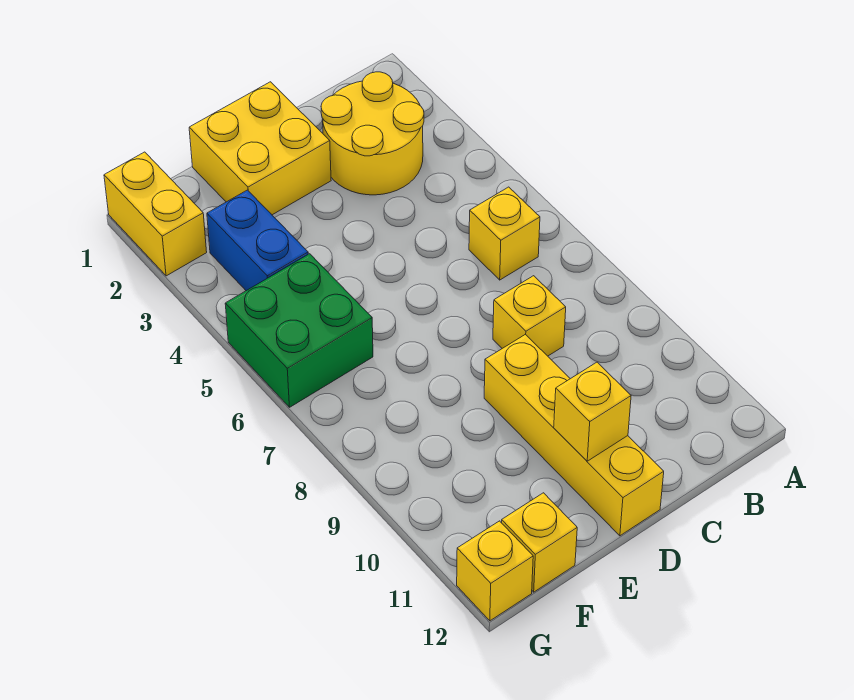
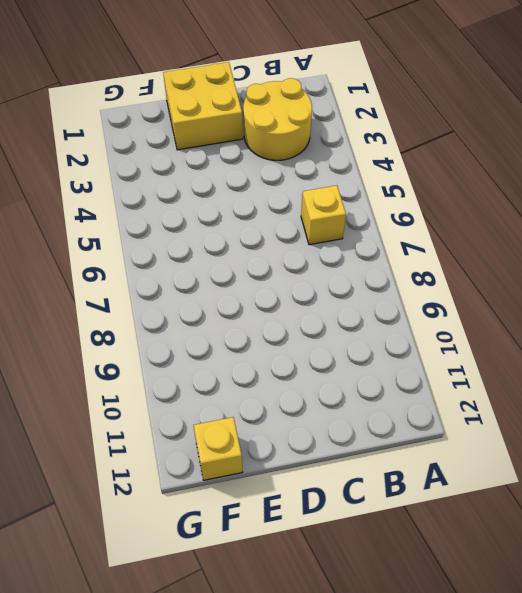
none -> yellow 1x1 brick [493,276,566,356]
none -> yellow 1x4 brick [484,334,664,536]

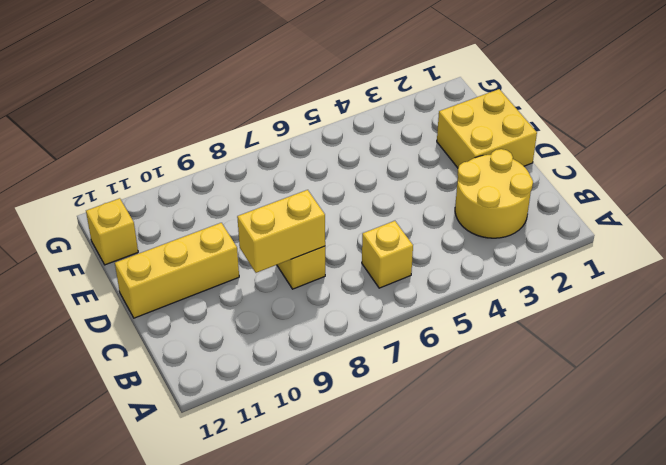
yellow 1x2 brick [237,190,325,273] -> yellow 1x2 brick moved to [104,152,207,276]
yellow 1x3 brick [115,223,239,318] -> yellow 1x4 brick [484,334,664,536]
none -> blue 1x2 brick [207,190,308,291]
none -> green 2x2 brick [225,254,373,407]

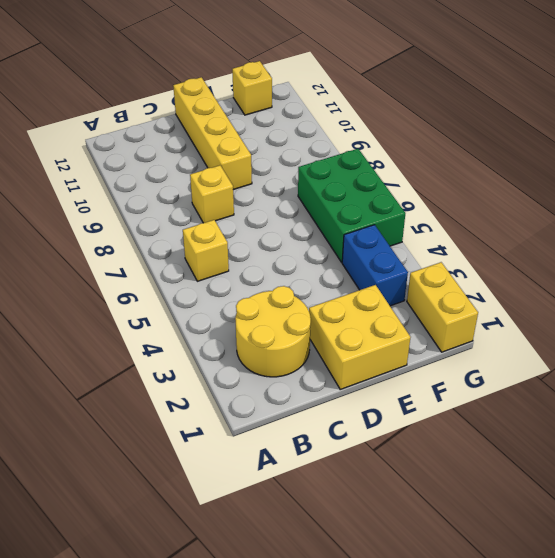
green 2x3 brick [298,149,405,262] -> green 2x2 brick [225,254,373,407]
none -> yellow 1x1 brick [457,521,533,621]
none -> yellow 1x1 brick [554,362,631,461]

